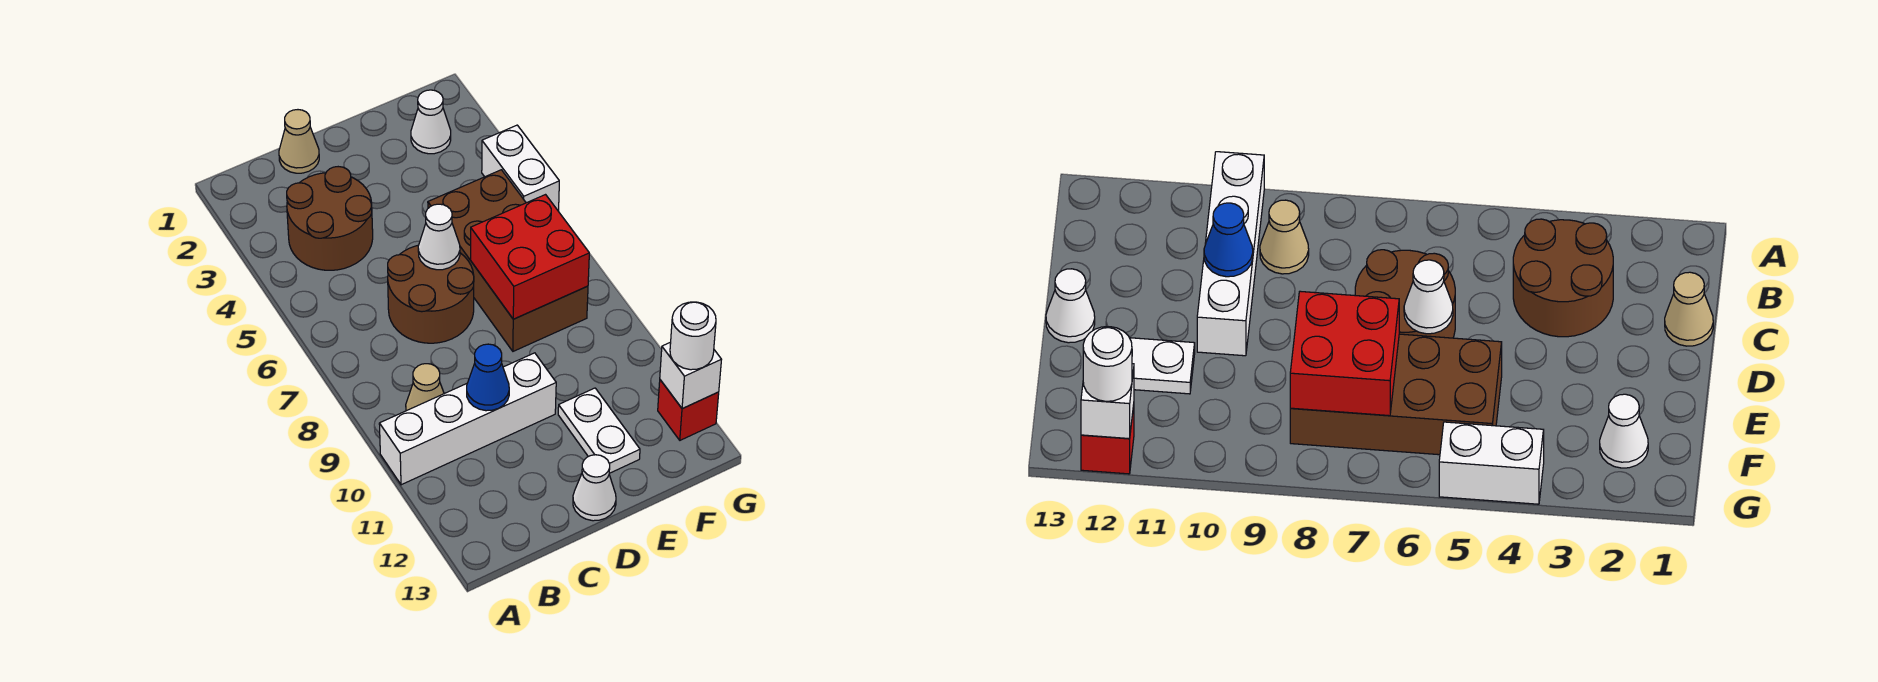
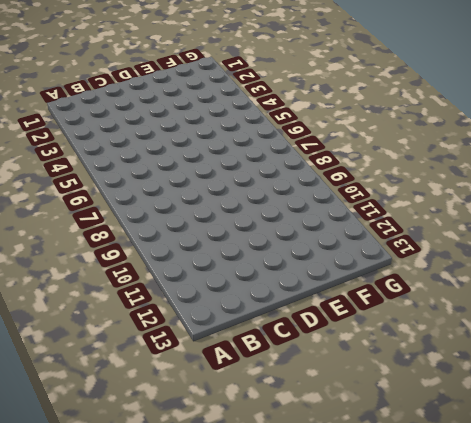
none -> white 1x4 brick [379,353,556,485]
none -> brown 2x2 round brick [287,167,373,270]
none -> tan 1x1 cone [406,364,444,411]

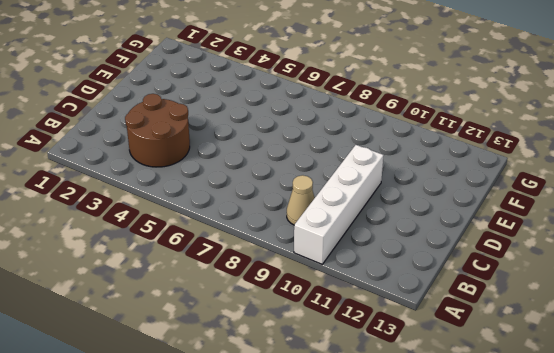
none -> tan 1x1 cone [279,110,319,173]
none -> brown 2x2 round brick [388,246,474,343]
none -> white 1x1 cone [573,455,616,521]

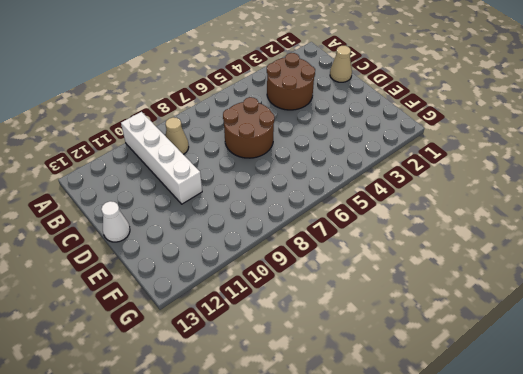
none -> brown 2x4 brick [428,170,588,351]
none -> white 1x2 plate [558,388,640,473]
none -> white 1x1 cone [411,90,451,154]

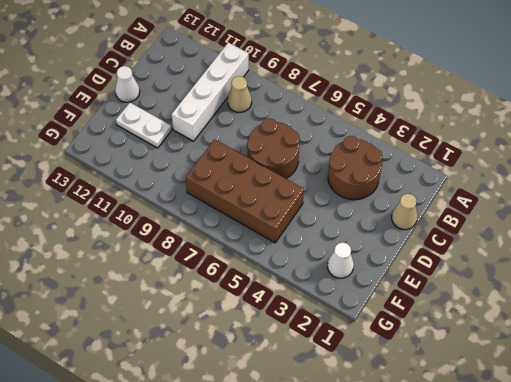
none -> white 1x2 brick [482,125,559,211]
none -> red 1x1 brick [658,380,719,440]
none -> blue 1x1 cone [467,344,509,411]

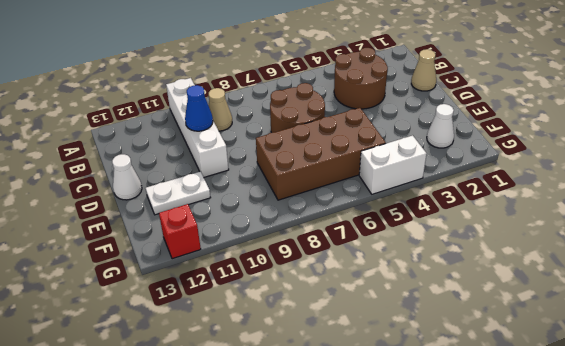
none -> white 1x1 cone [418,204,460,270]
none -> red 2x2 brick [471,195,589,319]
none -> white 1x1 brick [660,342,722,409]

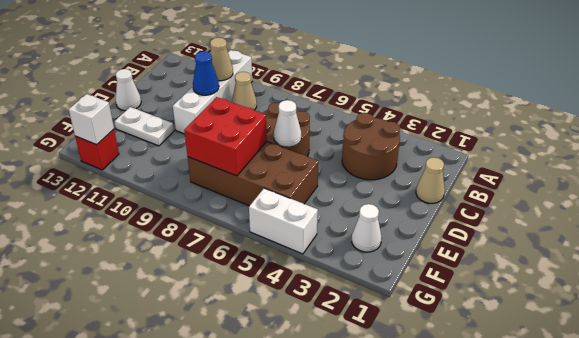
tan 1x1 cone [210,38,233,81] -> none
none -> white 1x1 round brick [670,302,716,370]

